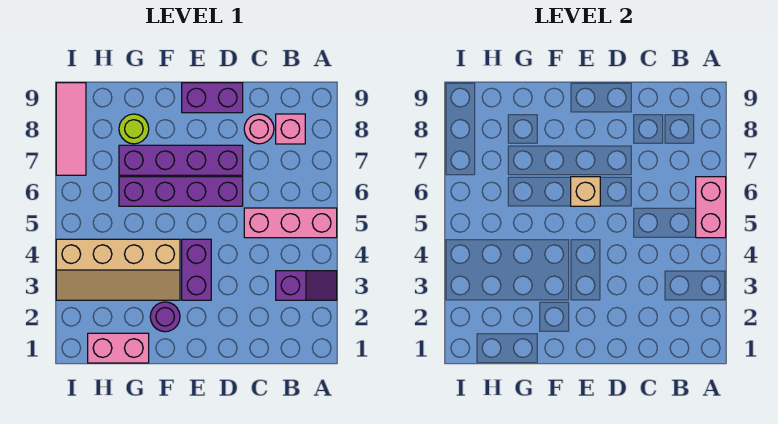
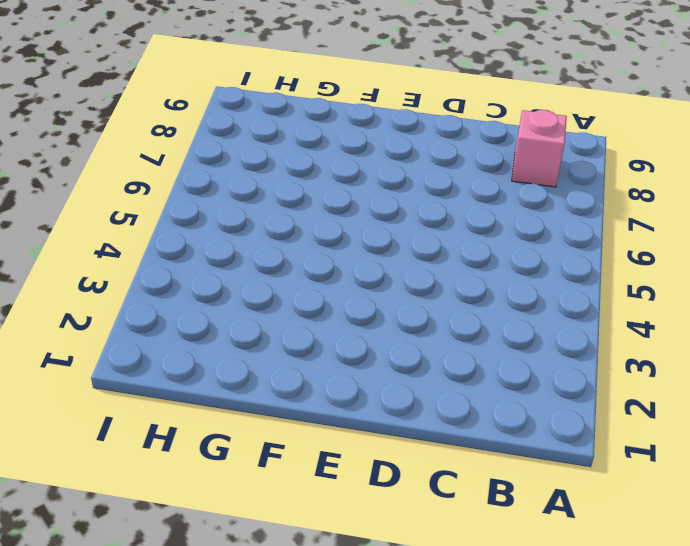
none -> purple 1x2 slope [276,271,337,300]
none -> pink 1x3 brick [244,208,337,238]
none -> pink 1x1 round brick [244,114,274,144]

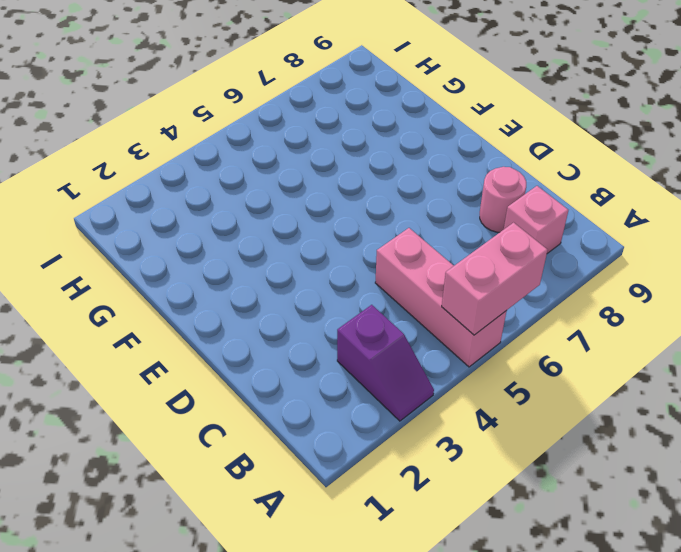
none -> purple 1x4 brick [119,177,243,206]
none -> purple 1x4 brick [119,145,243,175]
none -> purple 1x2 brick [182,83,243,113]

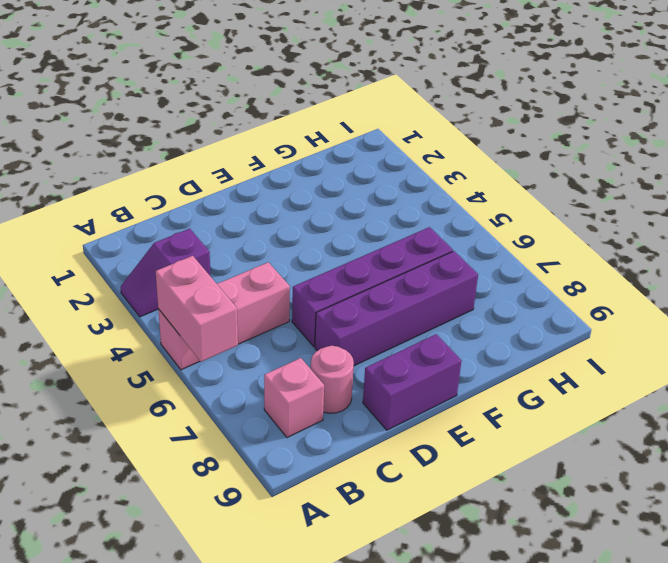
none -> purple 1x2 brick [182,239,211,300]
none -> purple 1x1 round brick [150,302,180,332]
none -> tan 2x4 slope [56,239,180,300]

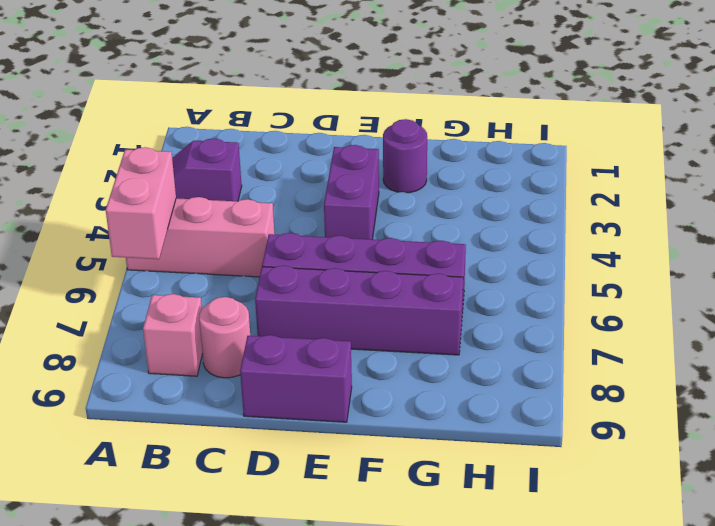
none -> tan 2x4 slope [56,239,180,300]
none -> pink 1x2 brick [88,333,149,363]
none -> lime 1x1 round brick [119,114,149,144]

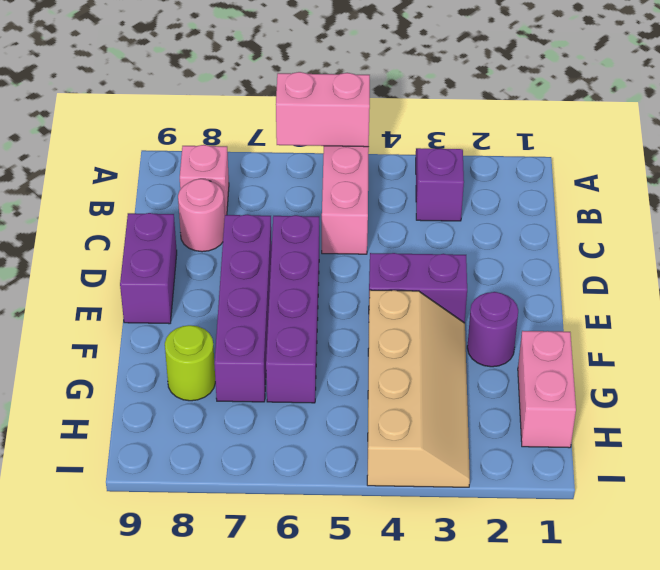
none -> pink 1x3 tile [56,83,86,175]
none -> tan 1x1 brick [571,177,600,206]

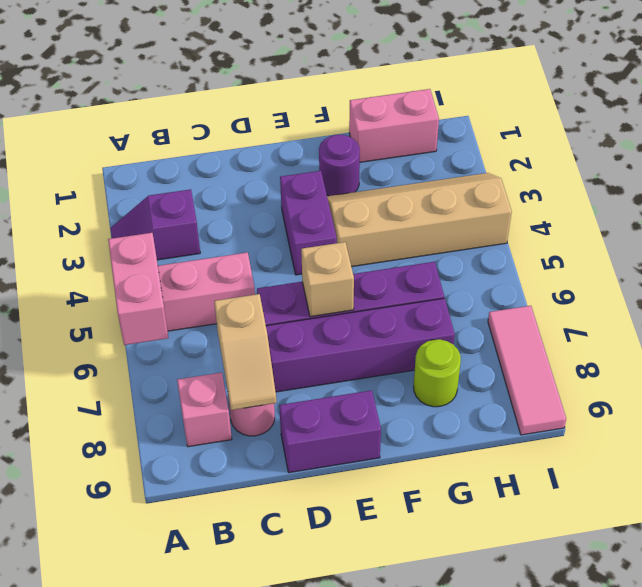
tan 1x2 slope [214,294,277,410] -> none

